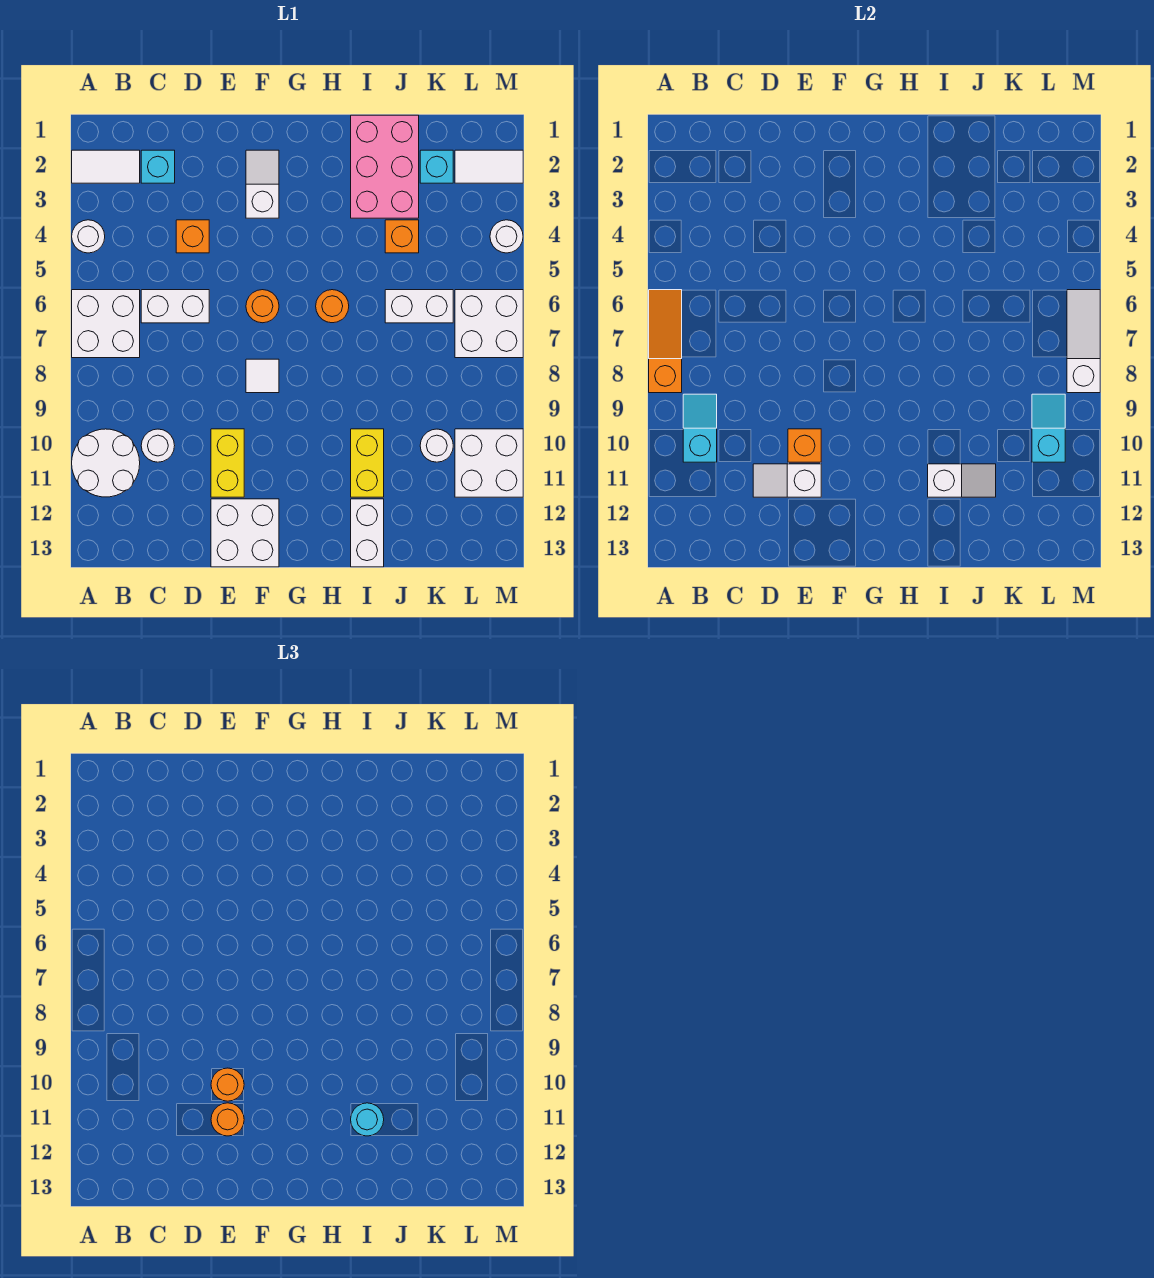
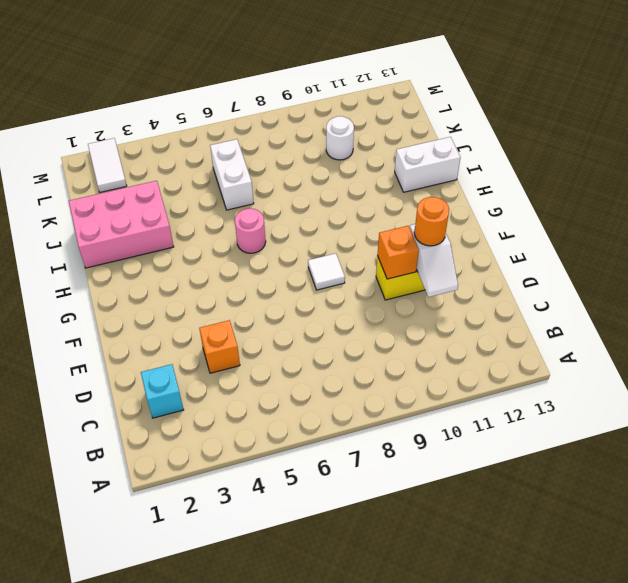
pink 1x1 round brick [235,208,266,253] -> orange 1x1 round brick [316,290,349,323]
none -> white 1x2 tile [72,150,140,183]
none -> white 1x1 round brick [72,220,105,253]
none -> white 2x2 brick [72,290,140,358]
none -> white 2x2 round brick [72,429,140,497]

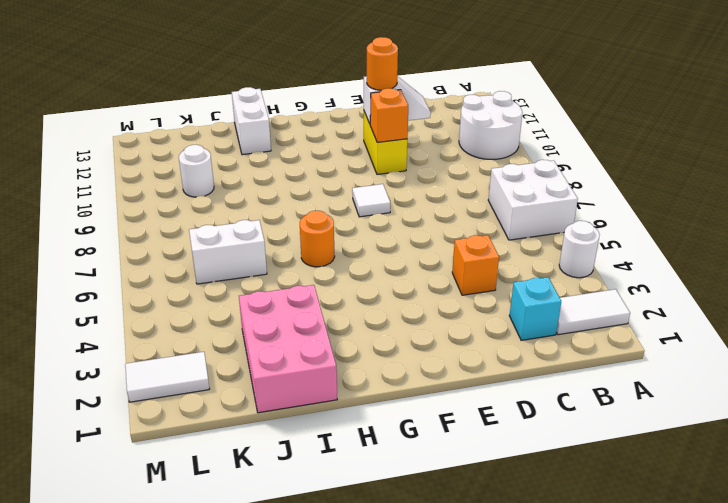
none -> white 1x2 brick [141,290,209,323]
none -> white 1x1 round brick [141,429,175,462]
none -> white 2x2 brick [211,499,279,567]
none -> white 1x2 slope [246,150,279,218]

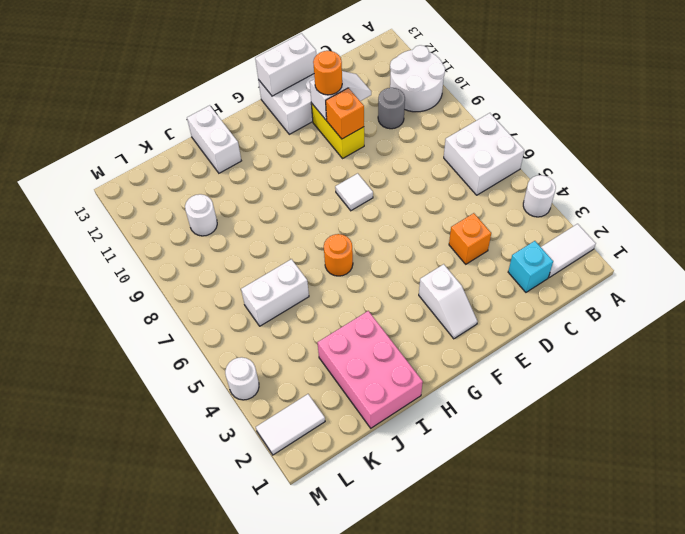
grey 1x1 round brick [378,88,405,129] -> white 1x1 round brick [141,429,175,462]
white 1x2 brick [255,33,316,96] -> white 1x2 brick moved to [141,290,209,323]
none -> orange 1x1 round brick [246,290,279,323]
none -> yellow 1x2 brick [351,429,384,497]
none -> orange 1x1 brick [385,220,419,253]
none -> cyan 1x1 brick [420,150,453,183]

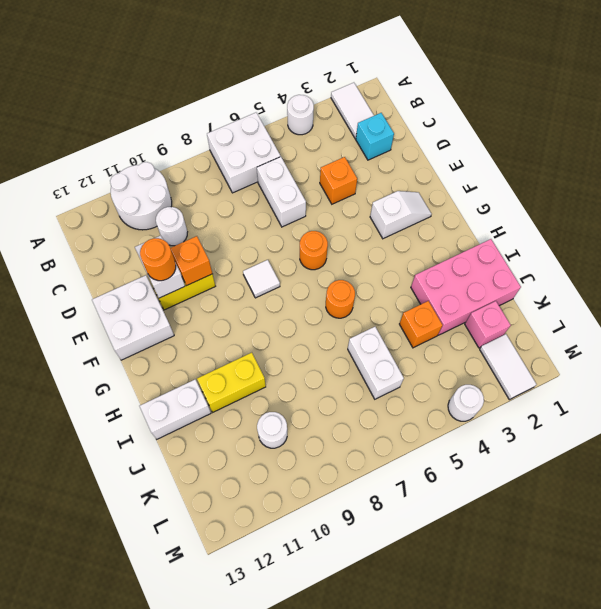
pink 1x1 brick [465,301,511,348] -> cyan 1x1 brick [420,150,453,183]
none -> white 2x2 brick [455,290,523,358]
none -> white 2x2 brick [455,429,523,497]
none -> orange 1x3 slope [649,290,682,393]
none -> cyan 1x2 slope [683,394,717,462]

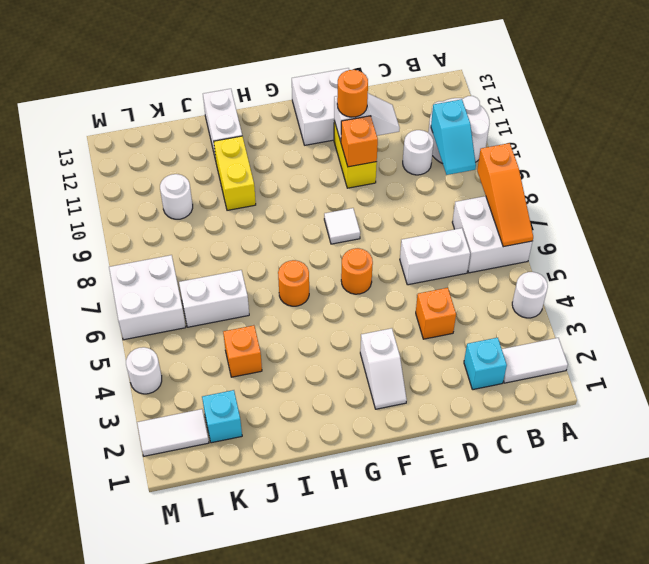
none -> pink 2x3 brick [351,115,419,218]
none -> white 2x2 brick [455,429,523,497]
none -> white 1x2 slope [928,464,996,497]
none -> cyan 1x2 slope [1032,394,1065,462]

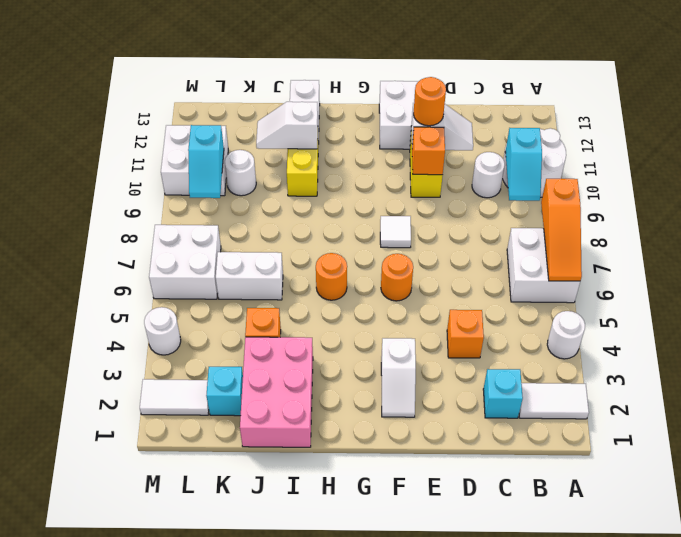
none -> white 1x2 brick [141,290,209,323]
none -> white 1x3 slope [1067,290,1100,393]
none -> orange 1x1 round brick [211,1068,244,1101]
none -> cyan 1x1 round brick [351,1103,384,1136]

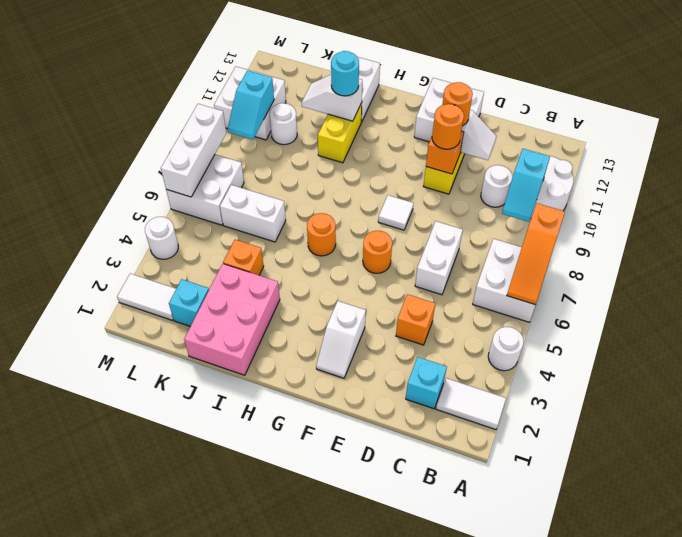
white 1x2 brick [415,221,463,295] -> white 1x2 brick turned to [141,290,209,323]
white 1x3 brick [161,104,226,197] -> white 1x3 slope [1067,290,1100,393]

